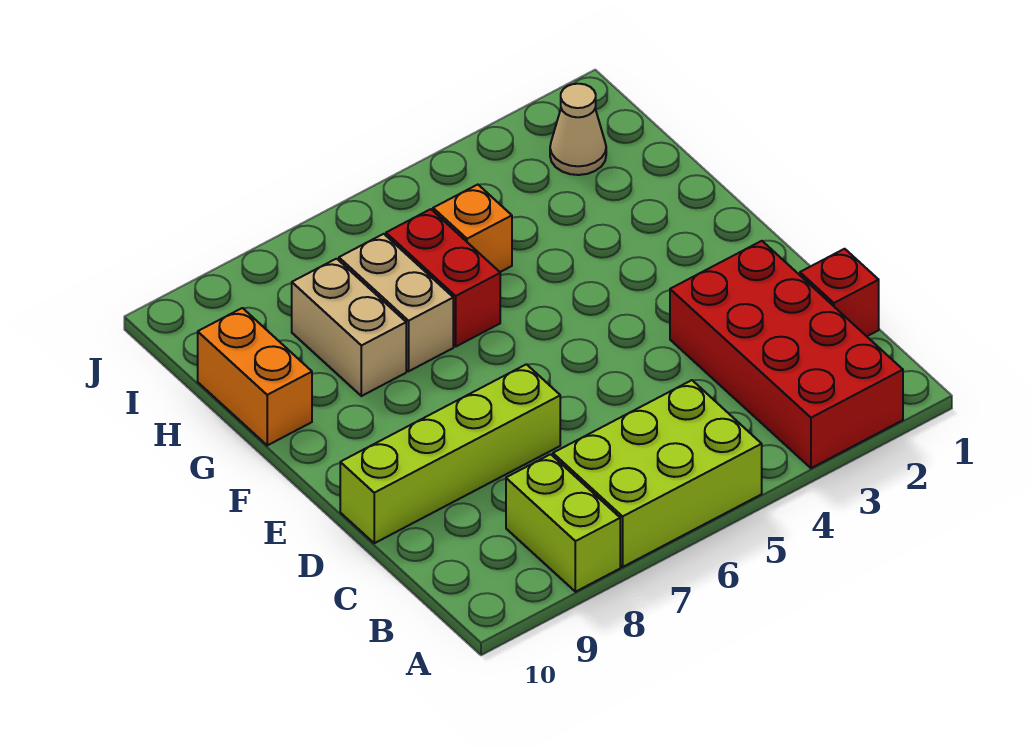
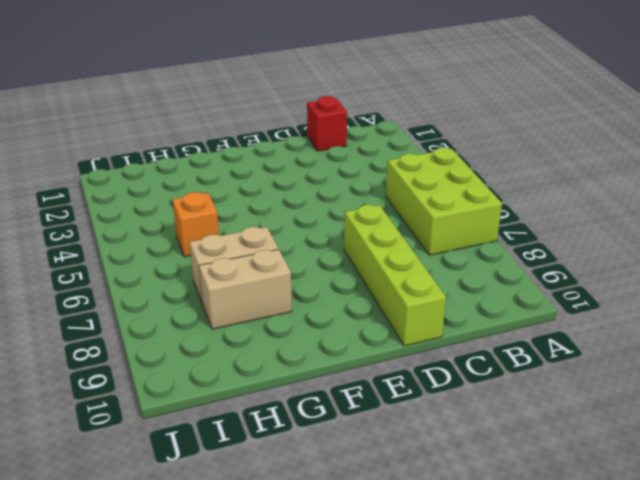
none -> red 2x4 brick [670,241,903,468]
none -> lime 1x2 brick [506,454,620,592]

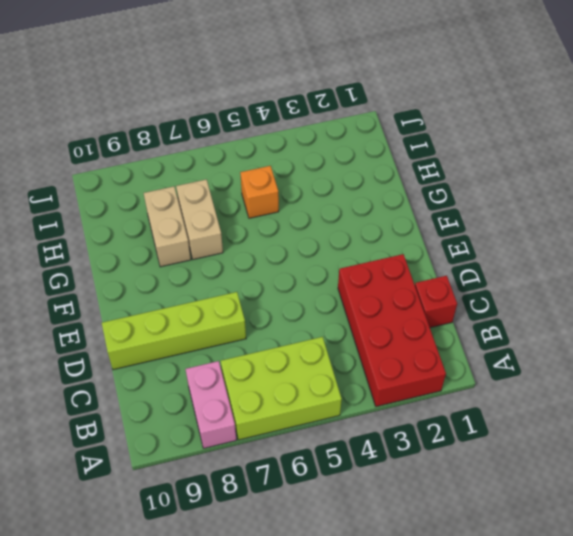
pink 1x2 brick [186,361,237,448] -> lime 1x2 brick [506,454,620,592]
none -> red 1x2 brick [386,209,500,346]
none -> orange 1x2 brick [198,308,312,445]

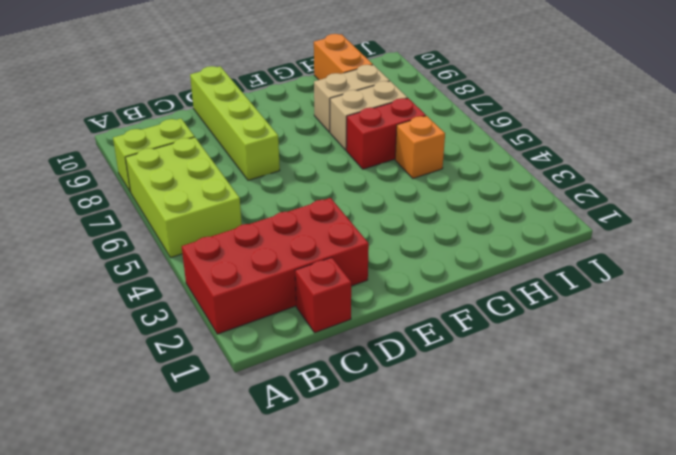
orange 1x2 brick [314,34,373,80] -> orange 1x2 brick turned to [198,308,312,445]
none -> tan 1x1 cone [550,84,606,175]

